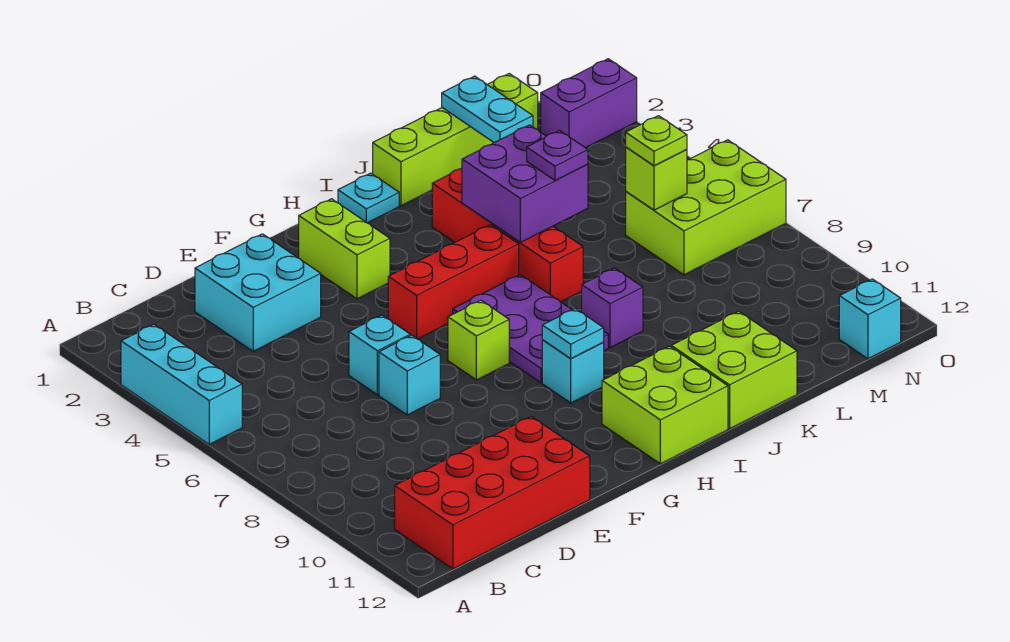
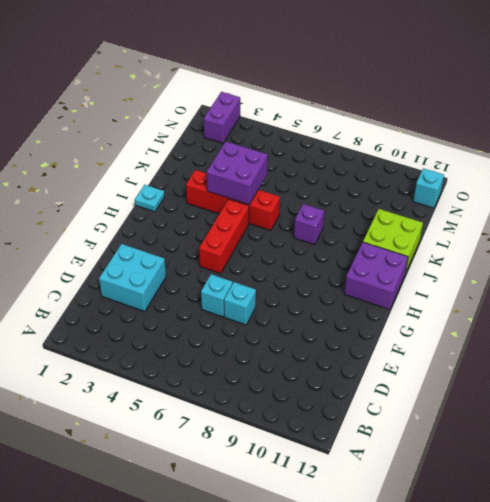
purple 2x2 brick [344,242,408,310] -> lime 2x2 brick [602,346,728,464]
none -> cyan 1x3 brick [121,324,242,444]
none -> red 2x4 brick [395,416,590,569]
none -> lime 1x2 brick [299,199,390,299]

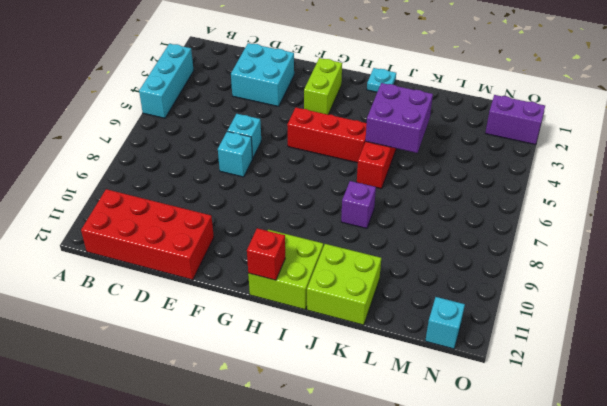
red 1x1 brick [247,228,285,280] -> none
none -> lime 1x1 brick [448,300,509,380]
none -> purple 2x3 plate [453,275,608,383]
none -> cyan 1x1 brick [542,340,604,403]

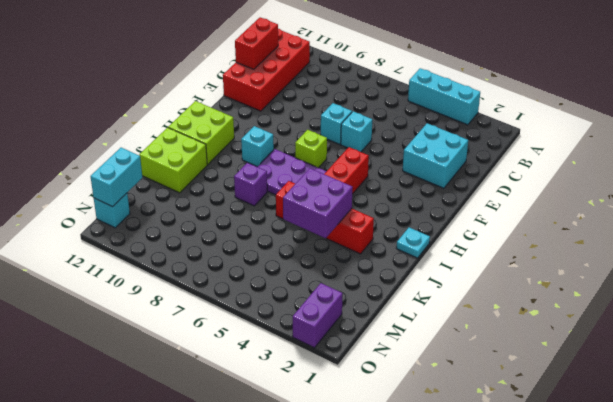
red 1x2 brick [235,17,278,69] -> none
cyan 1x2 brick [90,148,142,207] -> none
none -> lime 1x2 brick [299,199,390,299]
none -> lime 1x4 brick [373,74,538,206]
none -> lime 2x3 brick [626,140,786,275]

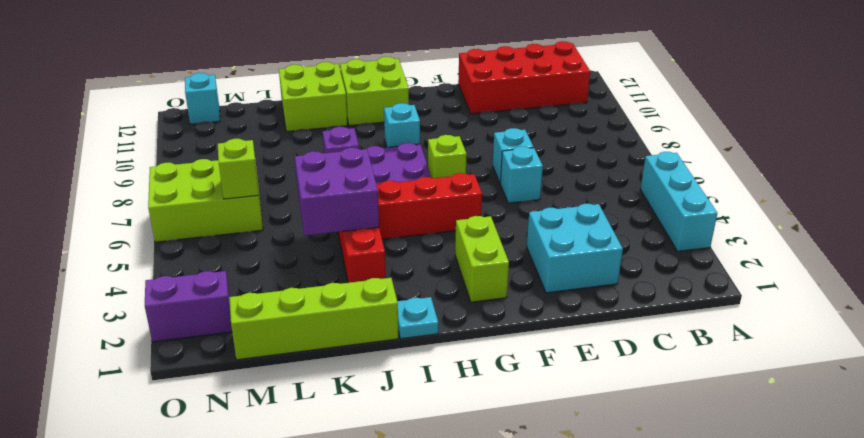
none -> cyan 1x1 plate [542,309,604,359]
none -> cyan 1x2 plate [442,76,533,143]
none -> purple 1x1 plate [527,130,588,180]

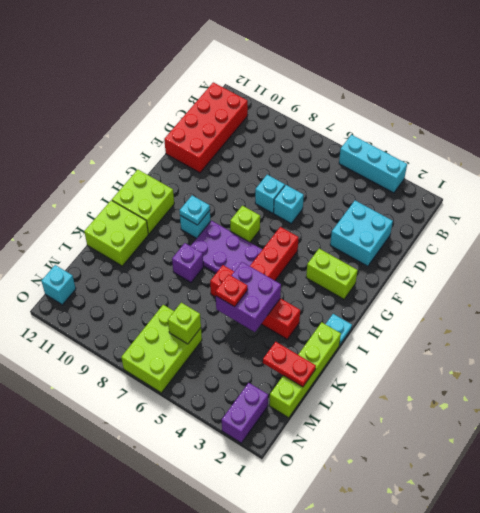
red 1x1 plate [215,274,248,307] -> purple 1x1 plate [527,130,588,180]
red 1x2 plate [263,342,316,387] -> cyan 1x2 plate [442,76,533,143]
none -> lime 1x1 plate [626,116,687,166]

